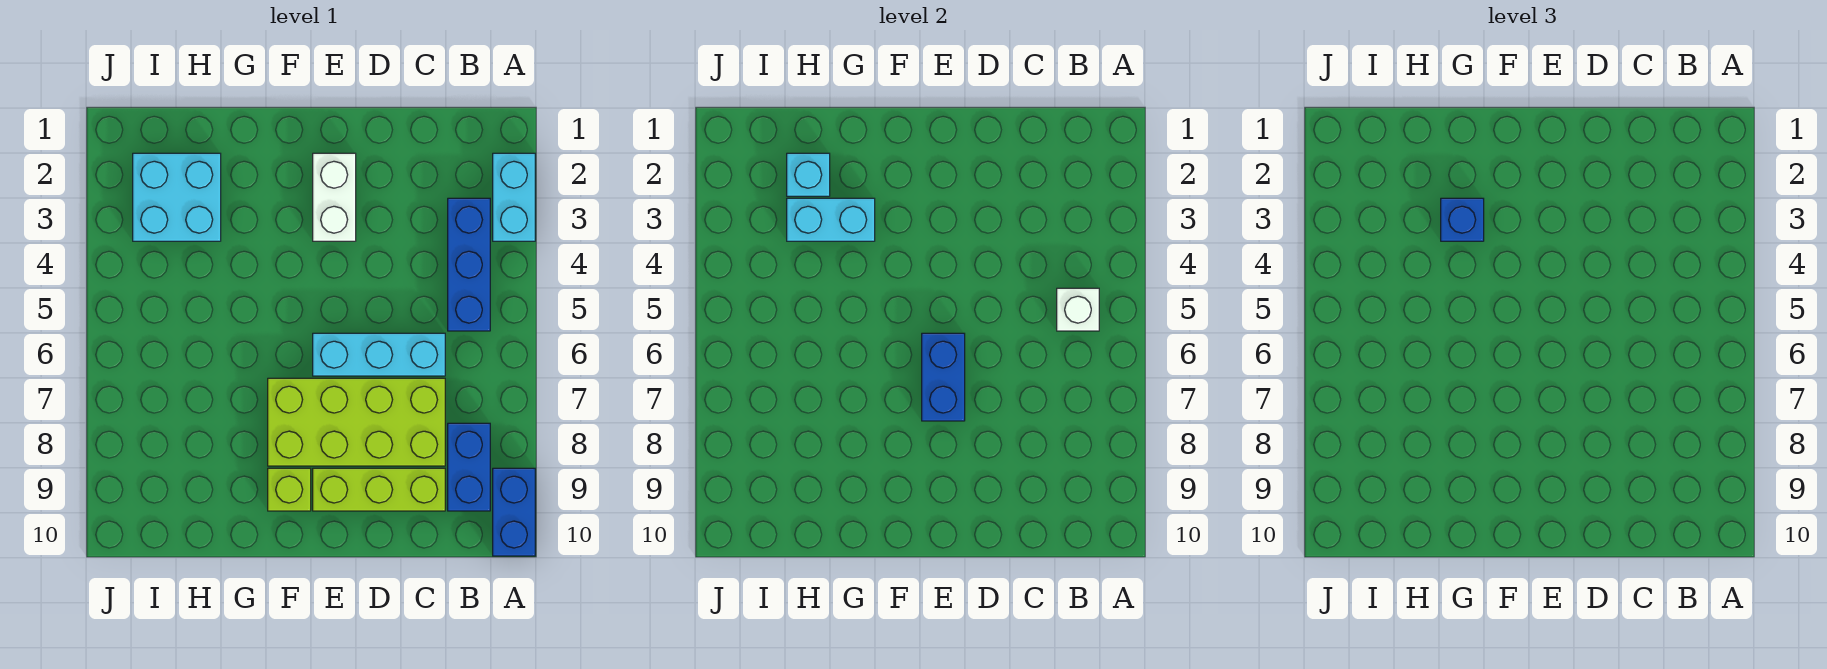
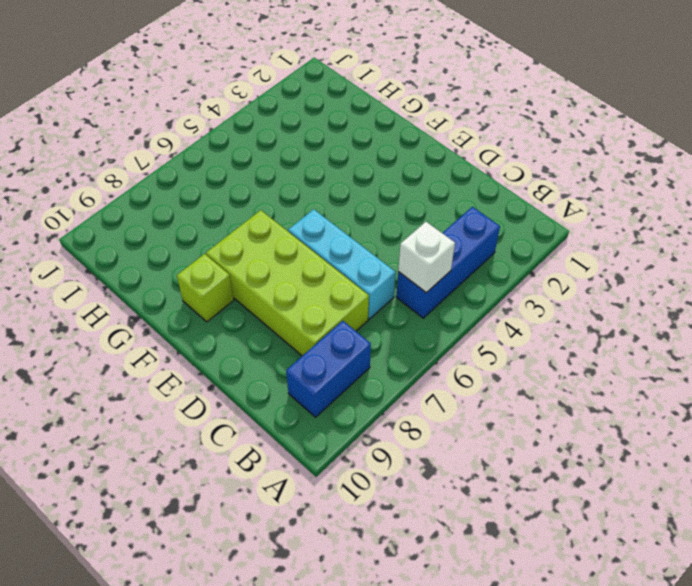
none -> cyan 1x2 brick [493,153,535,241]
none -> blue 1x2 brick [493,468,535,556]
none -> lime 1x3 brick [313,468,445,511]

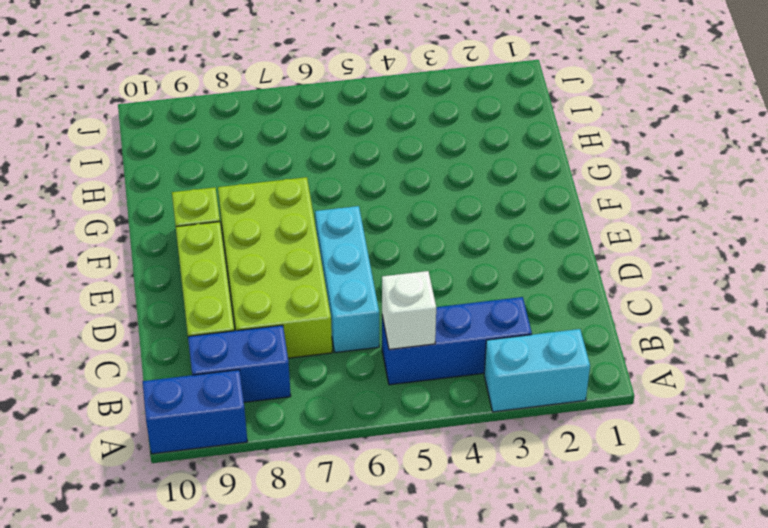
none -> white 1x2 brick [313,153,356,241]
none -> cyan 2x2 brick [133,153,221,241]
none -> blue 1x2 brick [922,333,965,421]

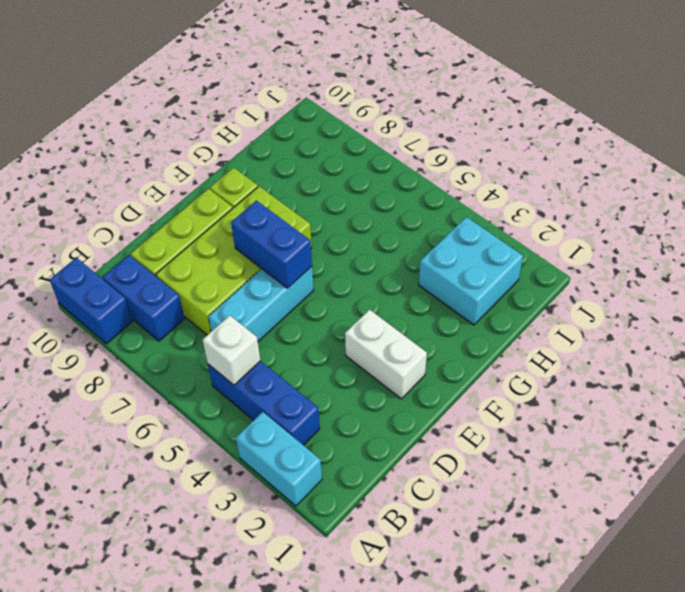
none -> cyan 1x2 brick [787,198,875,241]
none -> cyan 1x1 brick [787,153,830,196]
none -> blue 1x1 brick [1441,198,1484,241]

